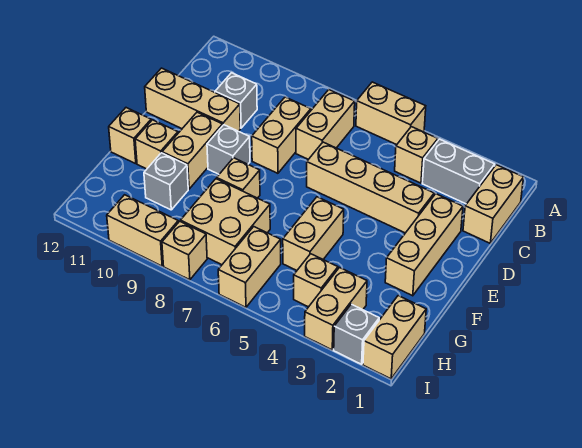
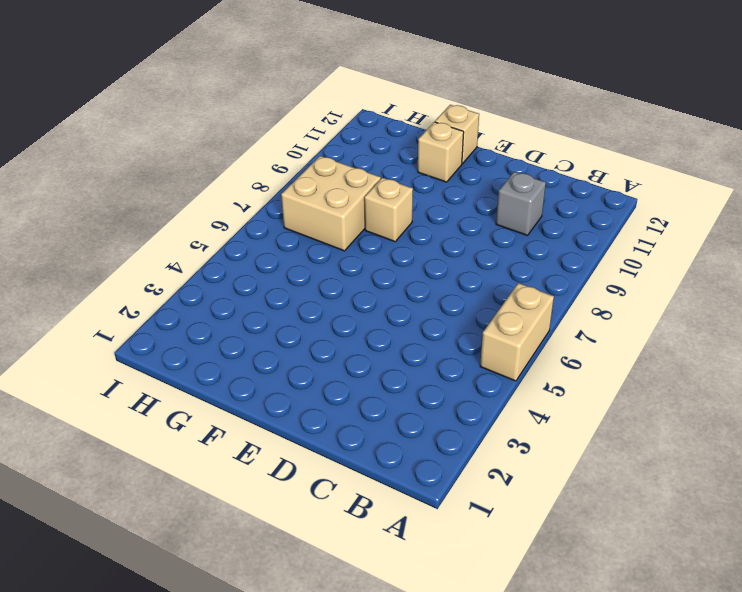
none -> tan 1x2 brick [463,165,524,243]
none -> grey 1x2 brick [422,139,495,204]
none -> tan 1x1 brick [395,127,438,183]

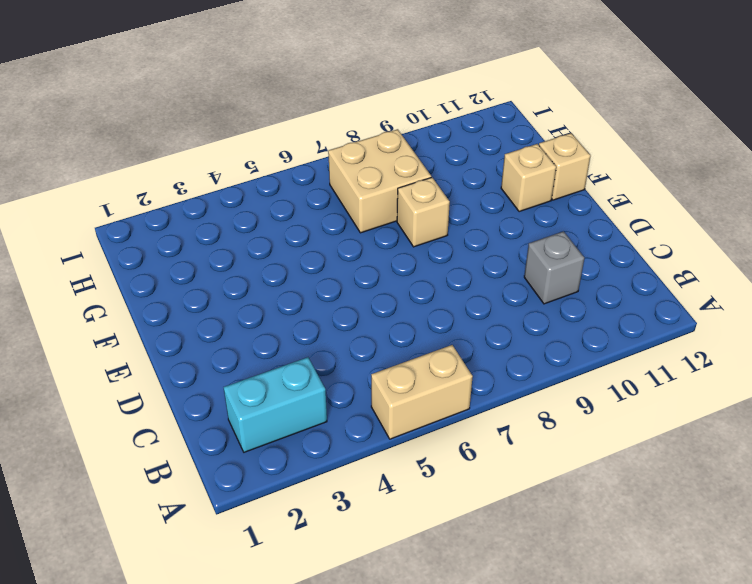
cyan 1x2 brick [224,357,327,452] -> grey 1x2 brick [422,139,495,204]
none -> tan 1x2 brick [463,165,524,243]
none -> tan 1x1 brick [395,127,438,183]
none -> tan 1x2 brick [296,90,355,159]

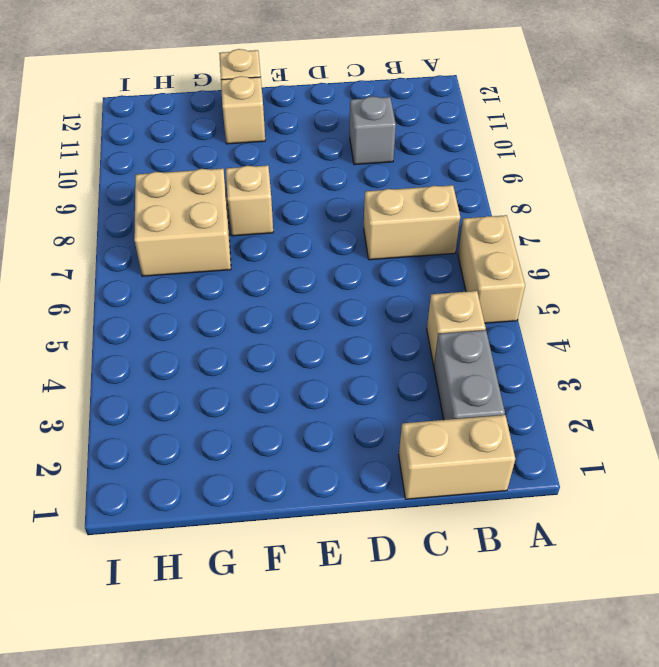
none -> tan 1x2 brick [252,97,311,173]
none -> tan 1x3 brick [385,194,463,296]
none -> tan 1x4 brick [307,142,434,233]

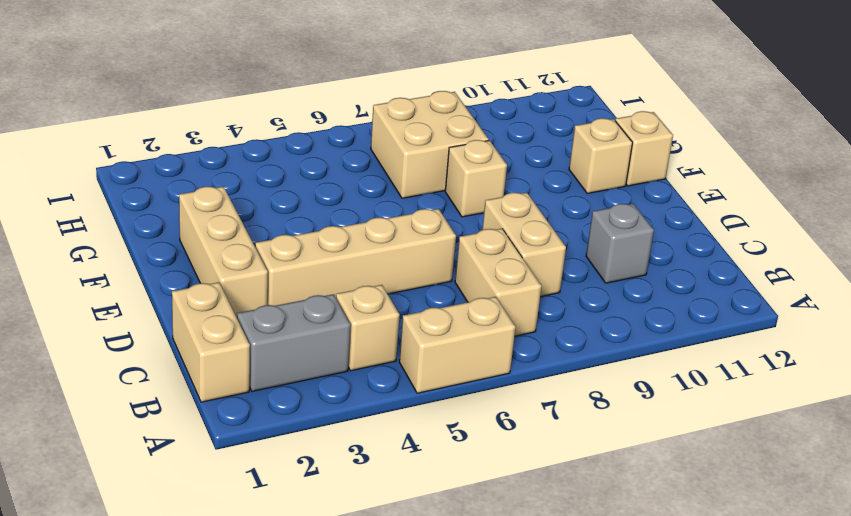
none -> tan 1x3 brick [145,68,240,131]
none -> grey 1x1 brick [207,125,250,174]
none -> tan 1x2 brick [162,112,223,189]

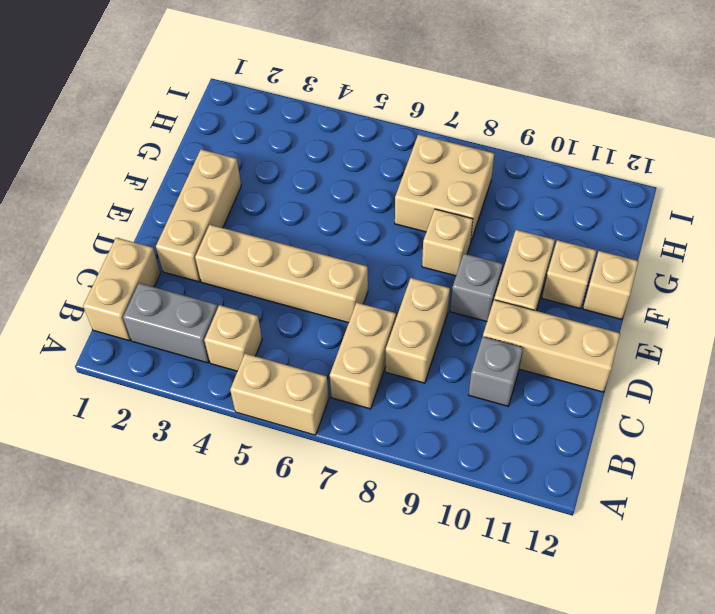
none -> tan 1x2 brick [283,197,344,270]
none -> grey 1x1 brick [144,153,188,210]
none -> tan 1x2 brick [363,296,426,379]

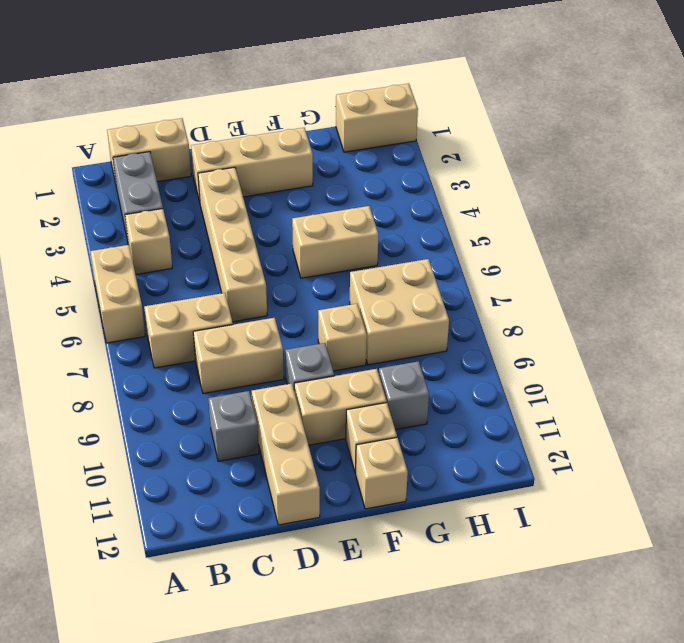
none -> tan 1x2 brick [305,268,367,350]
none -> tan 1x1 brick [294,254,338,307]
none -> tan 1x2 brick [218,227,281,307]

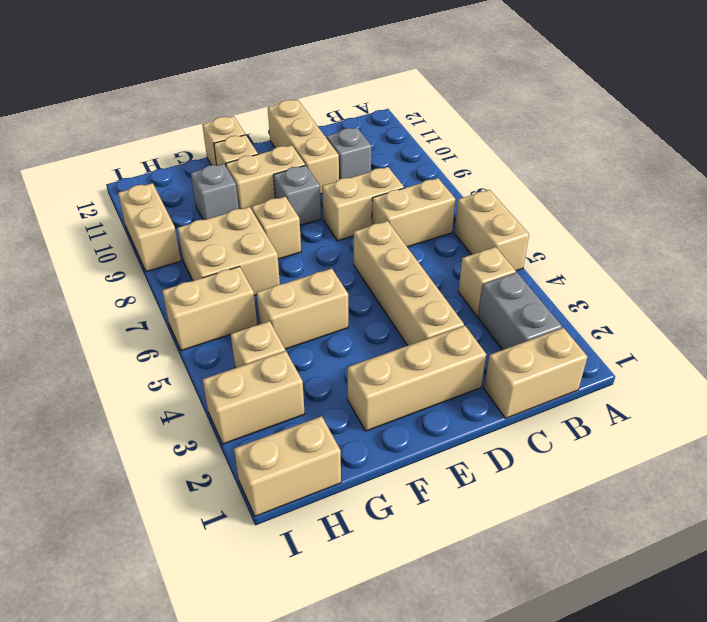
none -> grey 1x1 brick [334,304,379,364]
none -> tan 1x1 brick [162,221,207,280]

